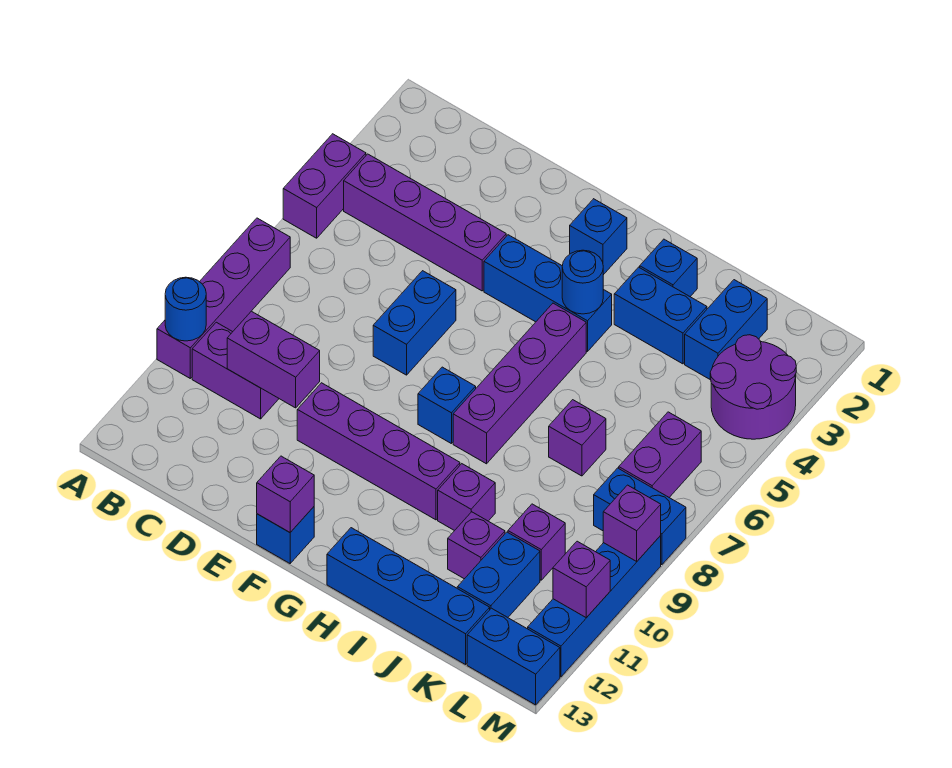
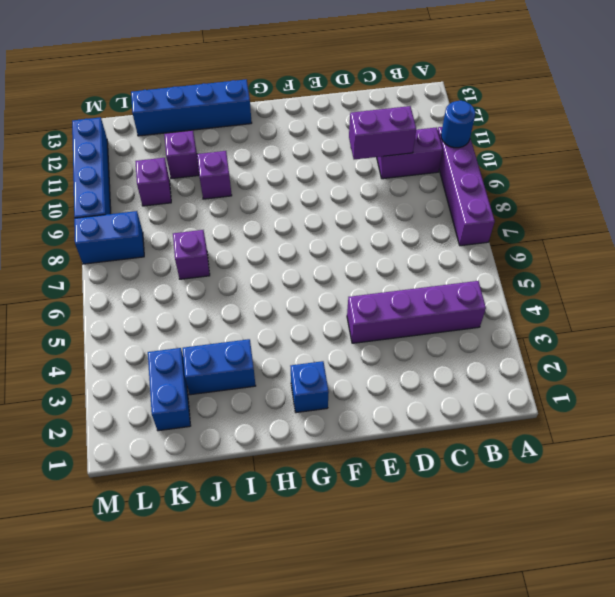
none -> purple 1x2 brick [283,134,366,238]
none -> blue 1x2 brick [373,271,456,375]
none -> purple 1x4 brick [297,383,460,520]
none -> blue 1x3 brick [484,235,612,352]

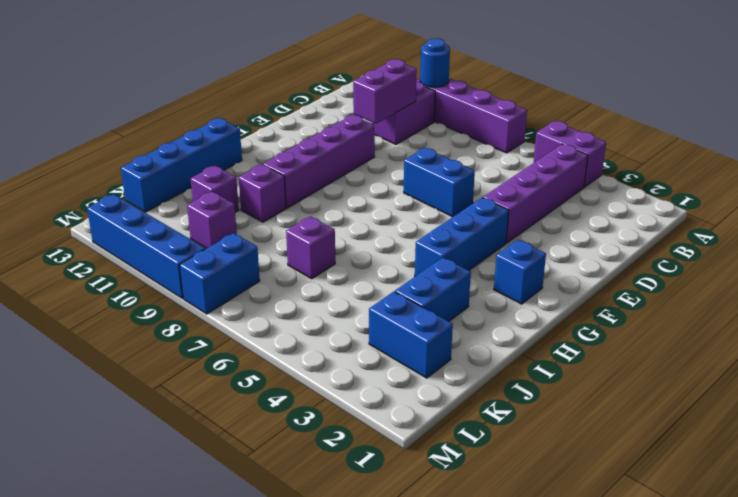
none -> blue 1x1 brick [257,507,314,563]
none -> blue 1x1 brick [418,367,476,444]
none -> purple 1x4 brick [453,303,586,464]
none -> blue 1x1 brick [640,239,697,297]

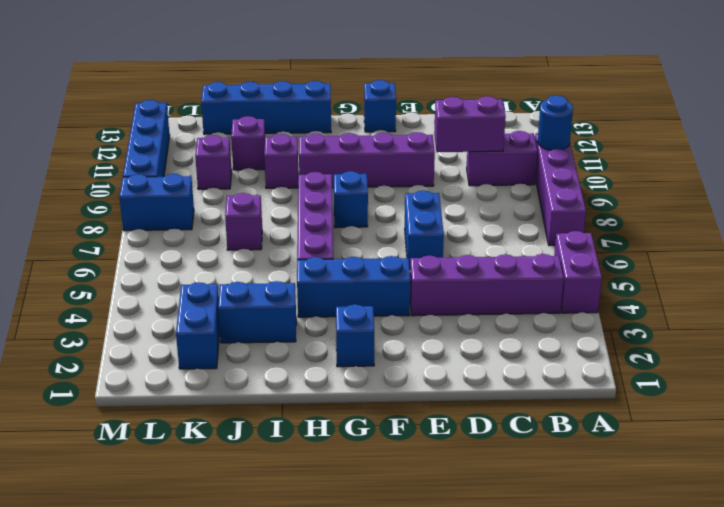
none -> blue 1x1 brick [640,239,697,297]
none -> blue 1x2 brick [457,532,540,617]
none -> purple 2x2 round brick [710,335,796,439]
none -> purple 1x2 brick [619,412,701,497]

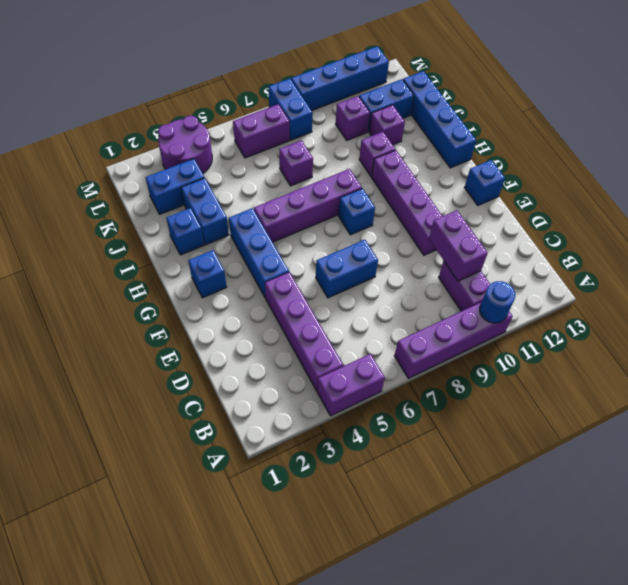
none -> blue 1x2 brick [467,608,560,705]
none -> purple 1x1 brick [257,456,314,532]
none -> blue 1x1 round brick [562,250,603,314]
none -> purple 1x1 brick [603,485,661,561]

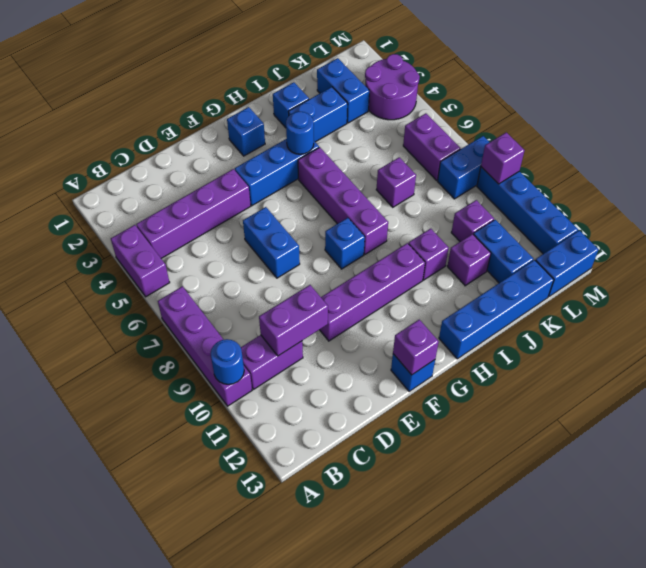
none -> purple 1x1 brick [553,541,610,618]

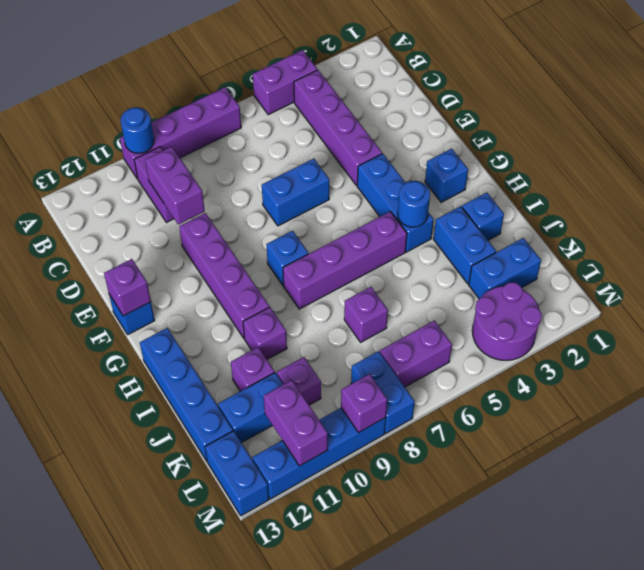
purple 1x2 brick [263,380,328,466] -> purple 1x1 brick [553,541,610,618]

